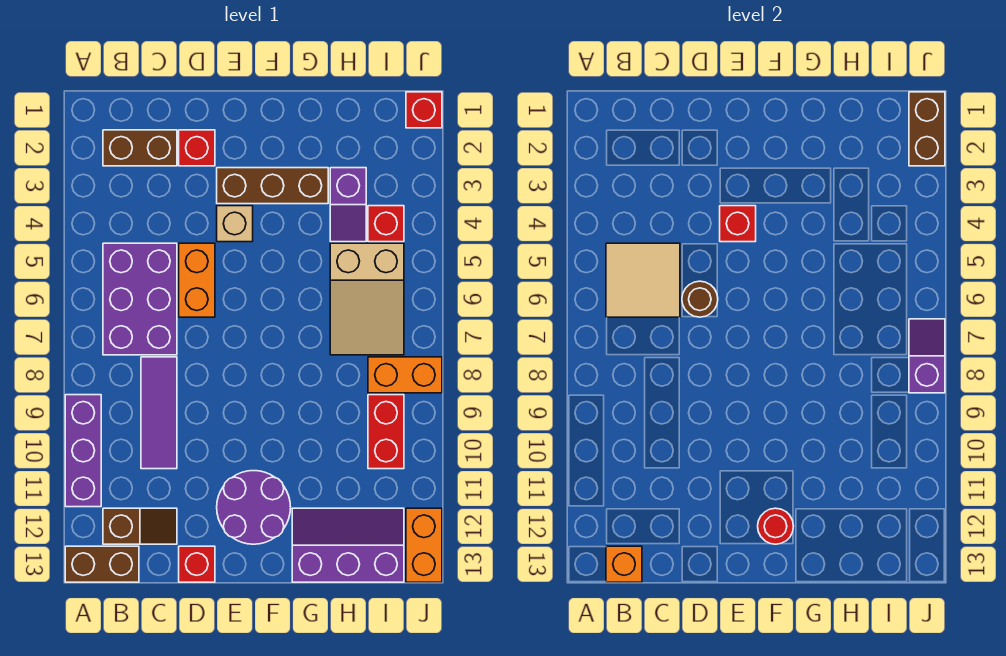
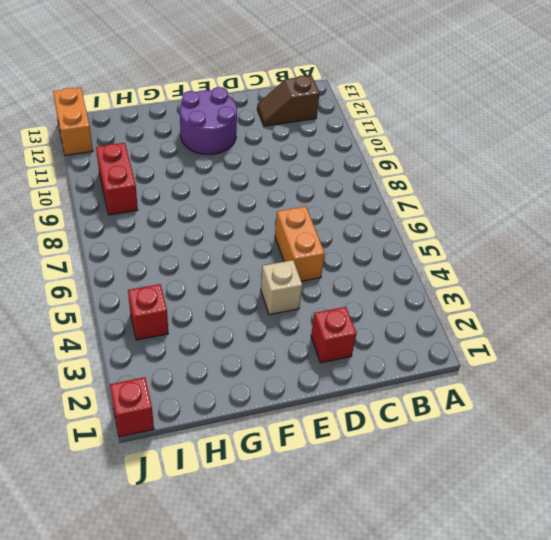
none -> purple 1x3 brick [65,395,101,507]
none -> brown 1x2 brick [65,546,139,582]
none -> brown 1x2 brick [103,130,177,166]

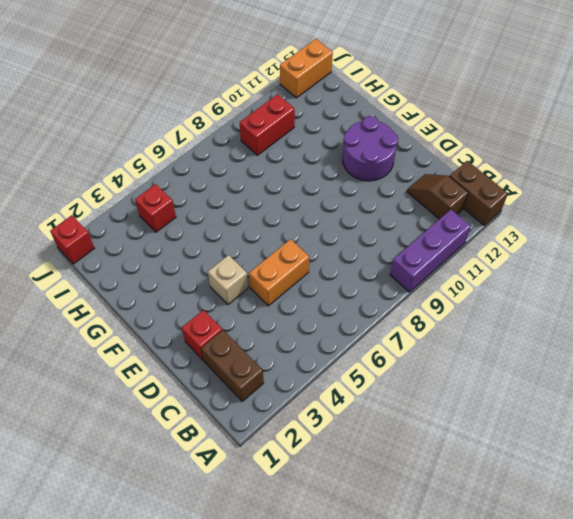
none -> purple 2x3 brick [103,243,177,355]
none -> purple 1x3 tile [141,357,177,469]
none -> red 1x1 brick [179,546,215,582]

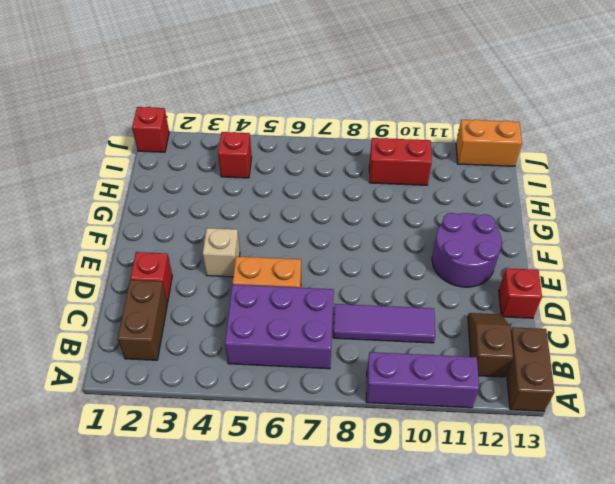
none -> brown 1x3 brick [217,168,328,204]
none -> purple 2x3 slope [292,508,404,582]
none -> purple 1x2 slope [330,168,366,242]

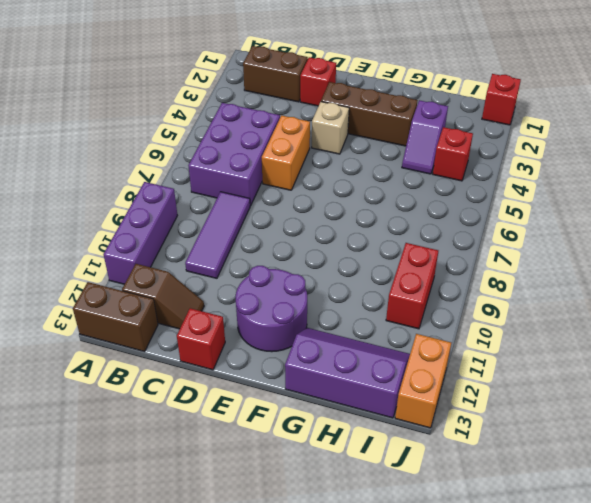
none -> tan 2x3 slope [330,243,404,355]
none -> orange 1x2 brick [368,357,442,393]
none -> tan 2x2 tile [606,243,680,317]

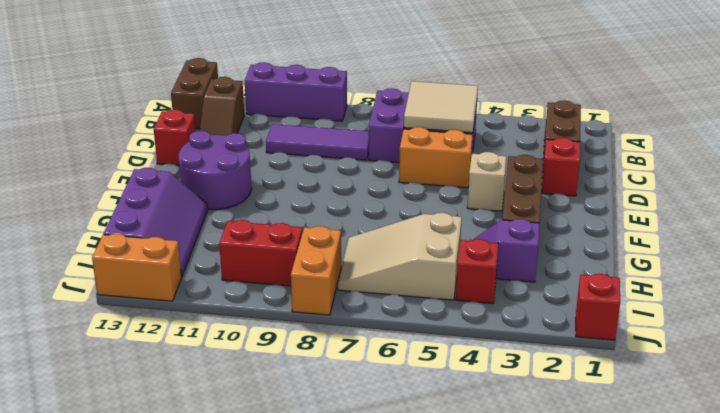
none -> orange 1x1 brick [606,546,642,582]
none -> brown 1x1 round brick [682,281,718,317]
none -> red 1x1 brick [720,206,756,242]

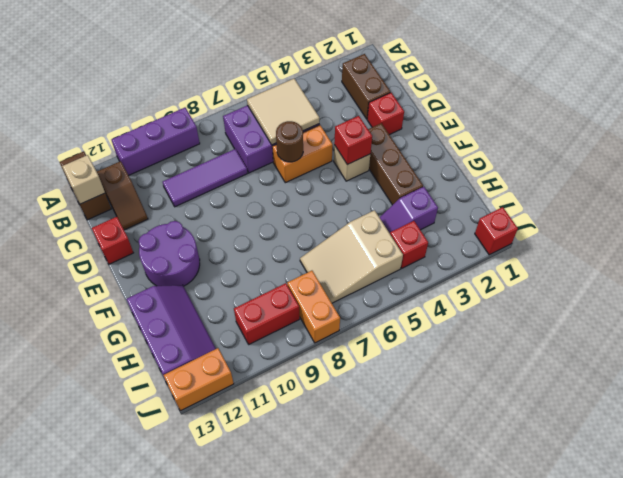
tan 1x1 brick [62,155,105,204] -> orange 1x1 brick [606,546,642,582]
none -> red 1x1 round brick [758,508,794,544]
none -> brown 1x2 brick [909,92,945,166]
none -> purple 1x2 slope [909,319,945,393]

